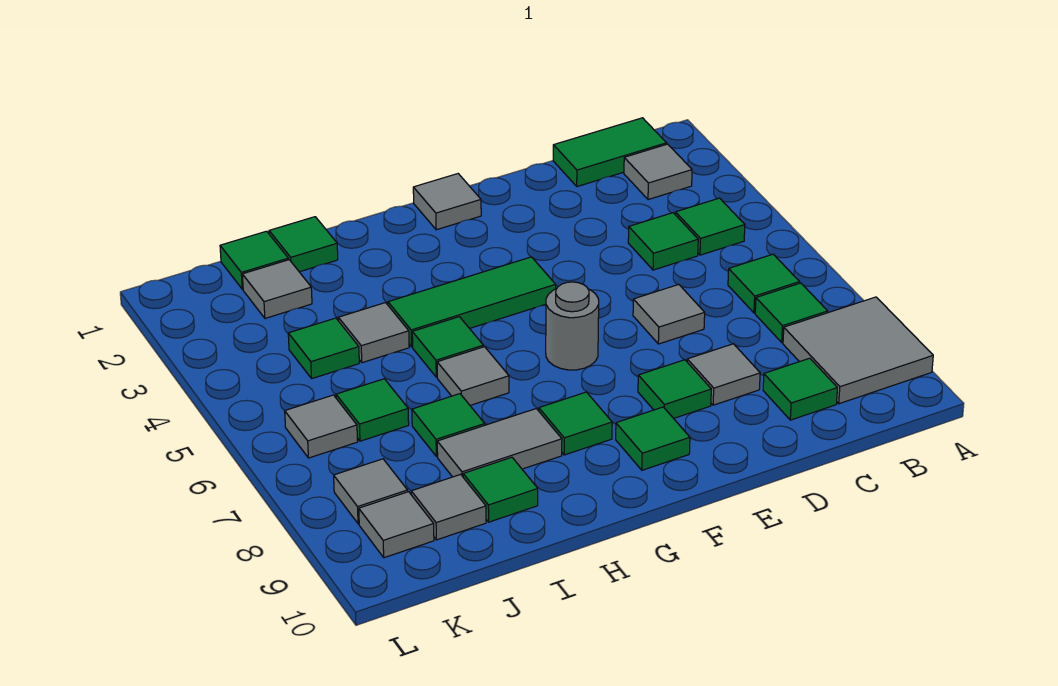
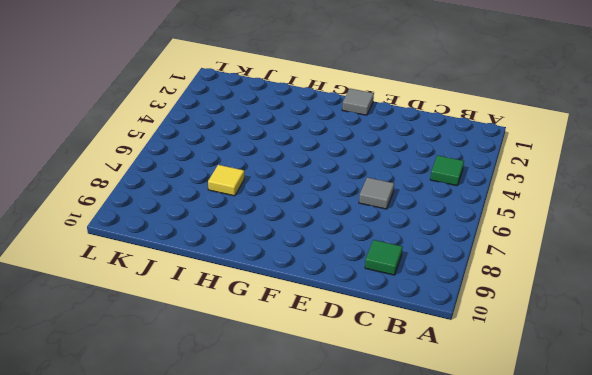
yellow 1x1 tile [208,165,244,196] -> green 1x1 tile [412,394,485,456]
none -> grey 2x2 tile [783,297,933,404]
none -> green 1x2 tile [553,118,667,187]
none -> grey 1x1 tile [624,144,692,200]
none -> green 1x1 tile [728,254,800,313]

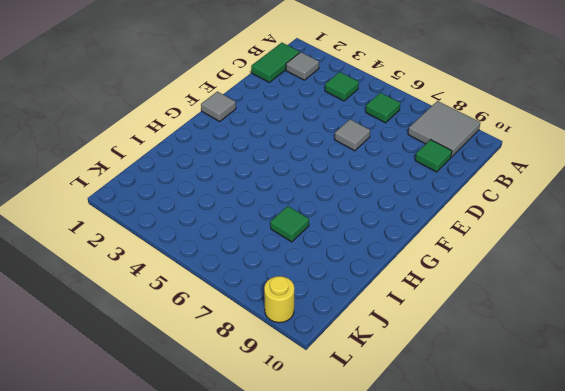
yellow 1x1 round brick [264,276,294,323] -> none
none -> green 1x1 tile [755,283,828,342]
none -> green 1x1 tile [628,213,698,270]
none -> grey 1x1 tile [687,344,760,405]
none -> green 1x1 tile [638,360,711,418]

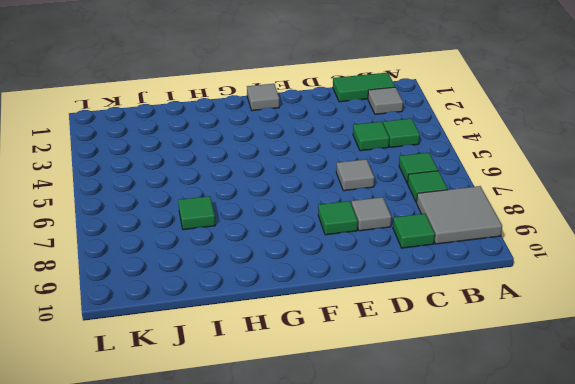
none -> green 1x3 tile [388,257,556,347]
none -> grey 1x1 round brick [546,282,599,370]
none -> green 1x1 tile [616,407,690,470]
none -> green 1x1 tile [539,392,612,455]

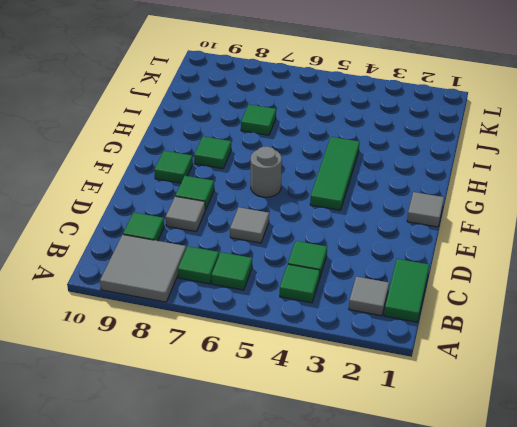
none -> green 1x1 tile [412,317,483,377]
none -> grey 1x1 tile [437,347,509,405]
none -> grey 1x2 tile [437,409,562,477]
none -> green 1x1 tile [269,217,338,272]

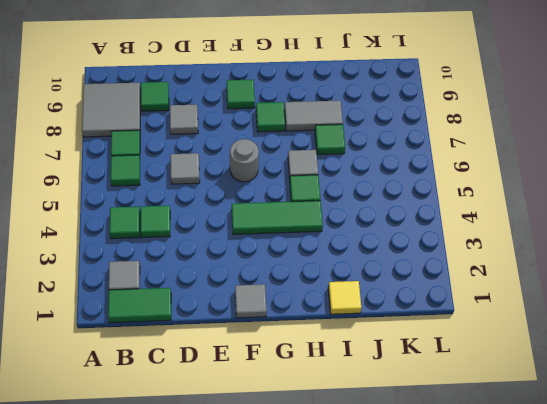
yellow 1x1 tile [328,281,361,314] -> green 1x1 tile [269,217,338,272]
none -> green 1x1 tile [638,360,711,418]
none -> grey 1x1 tile [338,303,409,363]
none -> green 1x1 tile [463,457,538,522]
none -> green 1x1 tile [220,231,288,289]

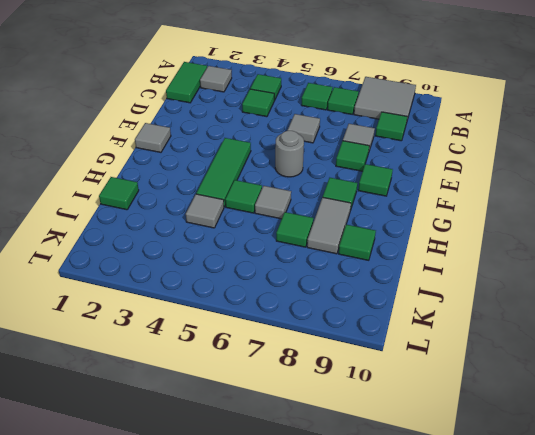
none -> green 1x1 tile [220,231,288,289]
none -> grey 1x1 tile [242,260,312,318]
none -> green 1x1 tile [288,318,359,378]
none -> green 1x1 tile [336,379,409,441]

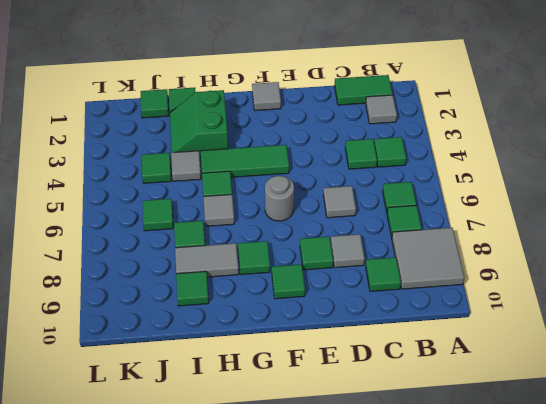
green 2x2 slope [170,90,228,157] -> none
none -> grey 1x1 tile [242,260,312,318]
none -> grey 1x1 tile [411,474,486,540]
none -> grey 1x1 tile [285,395,358,458]
none -> grey 1x1 tile [334,459,408,524]

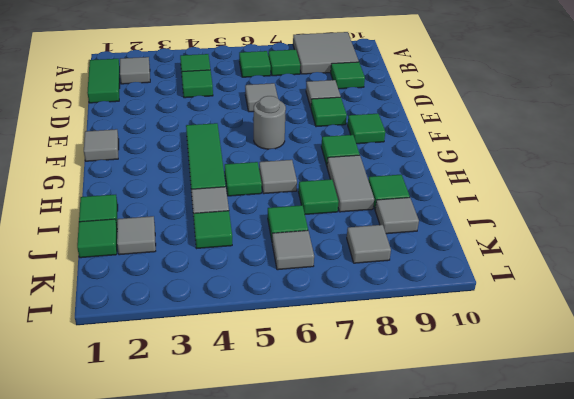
none -> grey 1x1 tile [359,492,434,558]

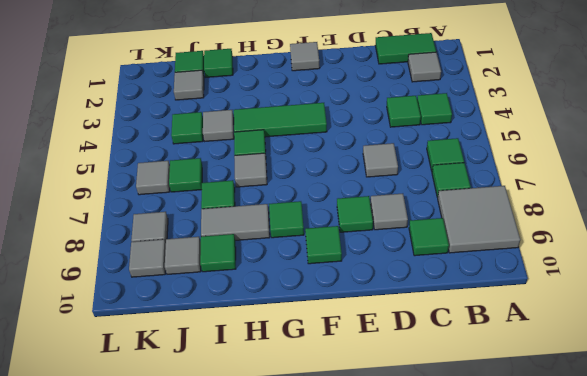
none -> grey 1x1 round brick [546,282,599,370]

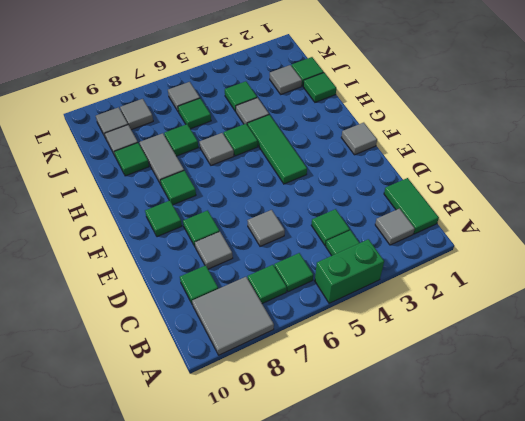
green 1x2 brick [315,239,384,303] -> none
none -> grey 1x1 round brick [546,282,599,370]

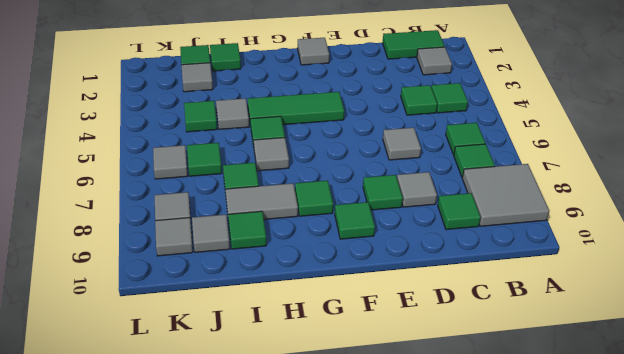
none -> grey 1x1 round brick [546,282,599,370]

